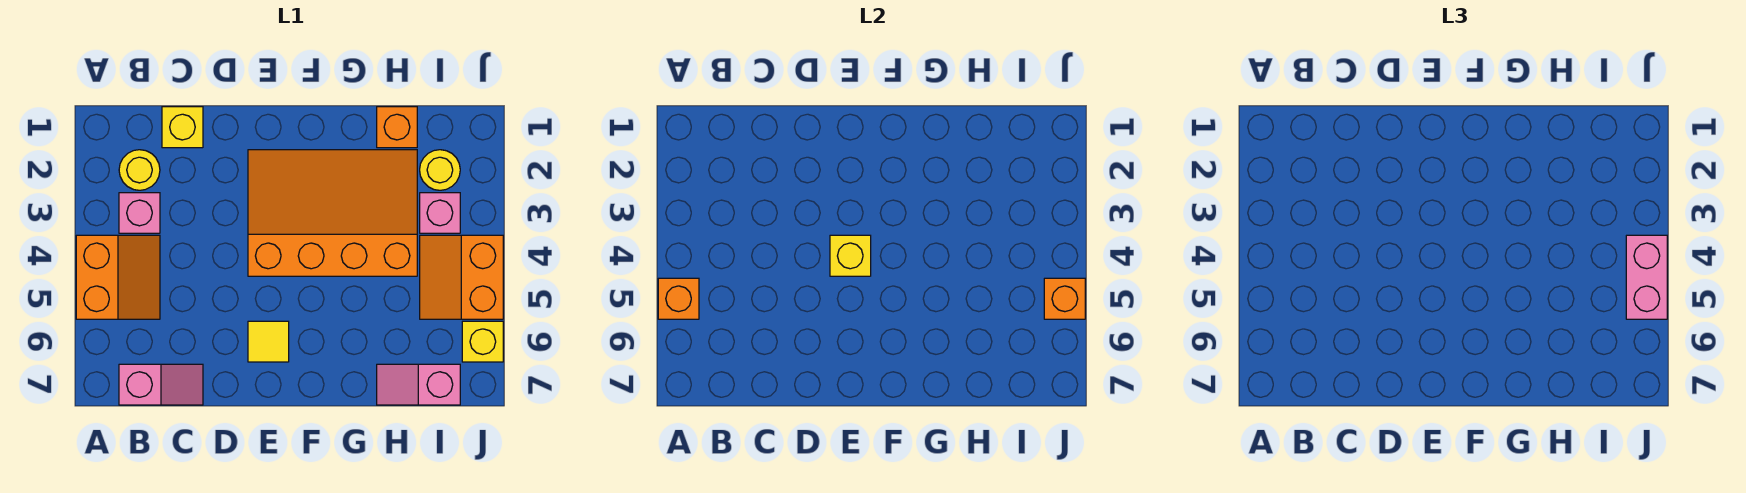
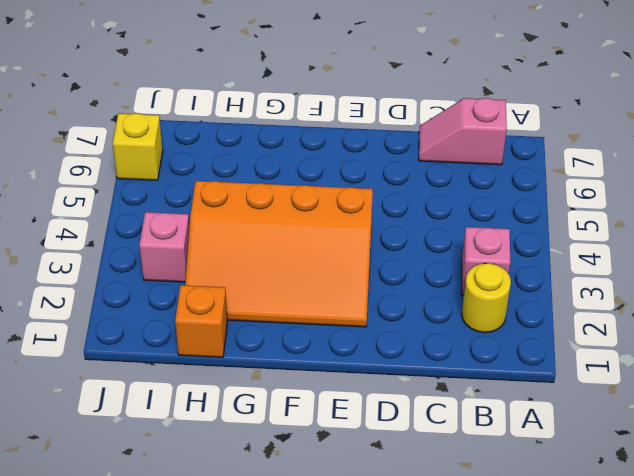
none -> orange 2x2 slope [76,235,160,319]
none -> yellow 1x1 brick [162,107,203,148]
none -> yellow 1x1 tile [248,321,289,362]

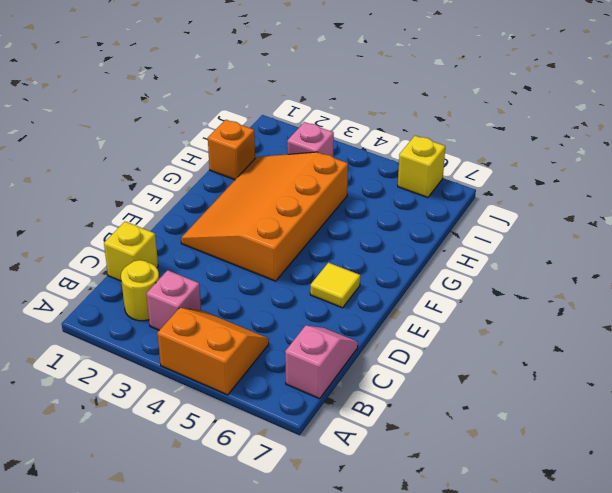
none -> pink 1x2 slope [377,364,460,405]
none -> yellow 1x1 round brick [420,150,460,190]
none -> orange 2x2 slope [420,235,503,319]

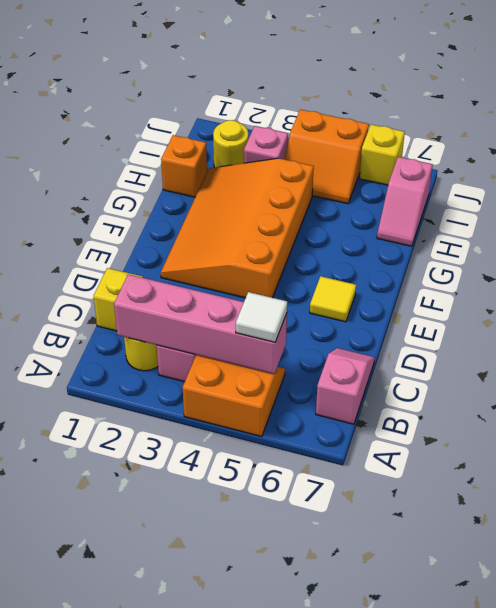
pink 1x4 brick [114,274,287,374] -> none
white 1x1 tile [236,292,287,342] -> none
none -> orange 1x1 brick [658,278,699,319]
none -> yellow 1x1 brick [830,235,871,276]
none -> orange 1x1 brick [1044,278,1085,319]

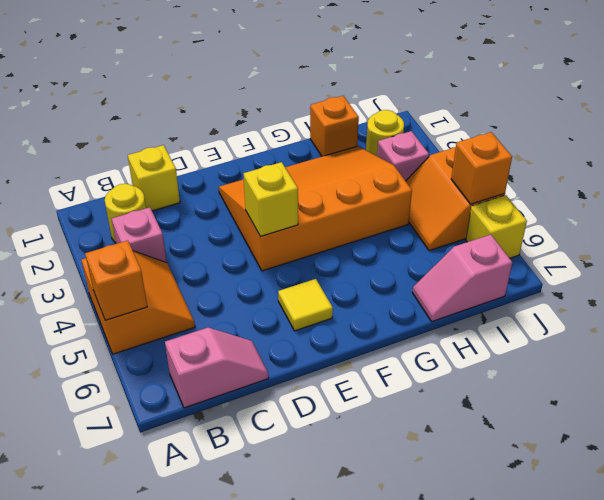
none -> pink 1x2 brick [1626,235,1667,319]

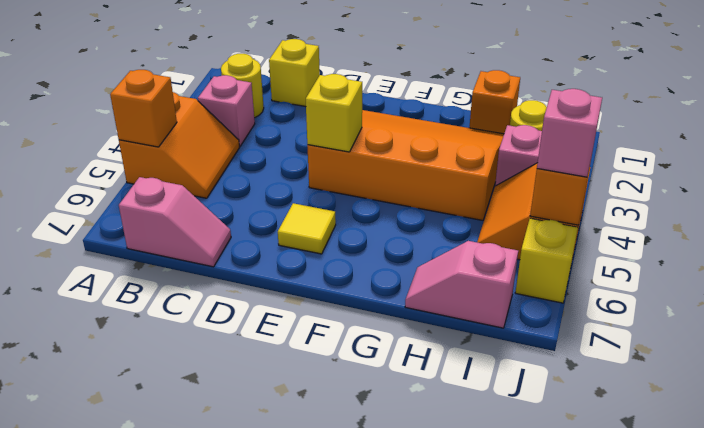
pink 1x1 brick [537,89,602,177] -> pink 1x2 brick [1626,235,1667,319]

